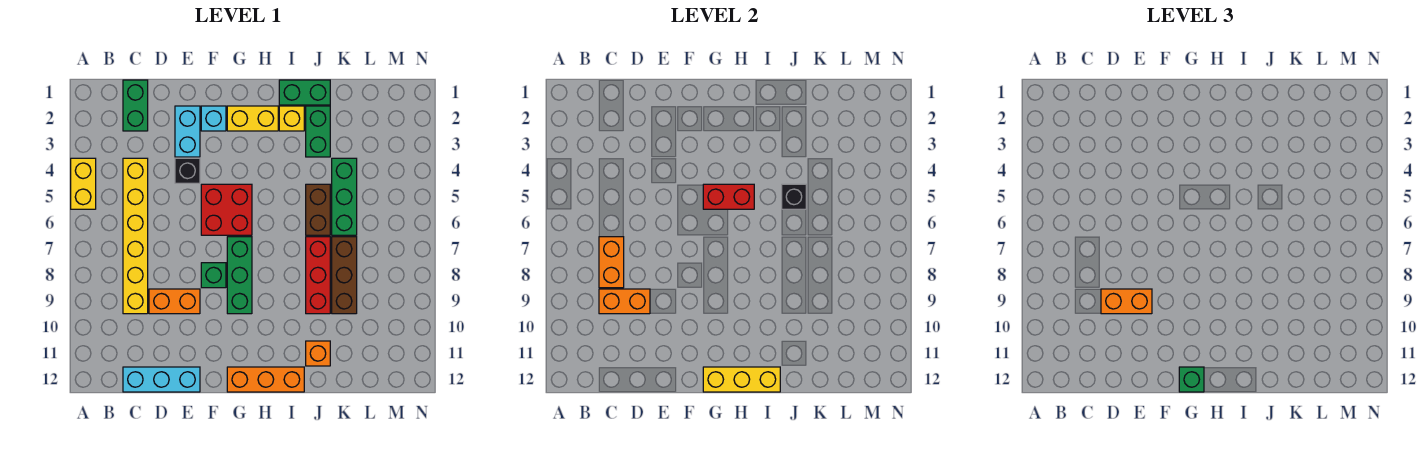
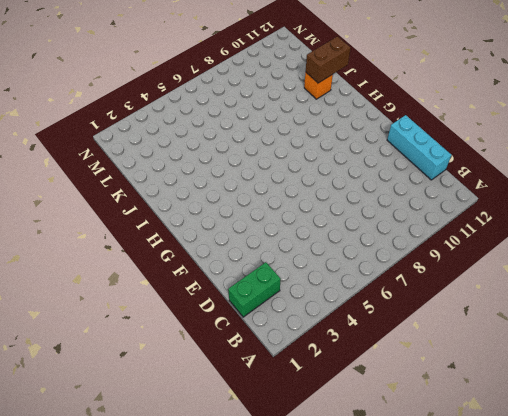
brown 1x2 brick [306,36,351,83] -> brown 1x2 brick moved to [306,184,330,235]
none -> yellow 1x2 brick [71,158,96,209]
none -> yellow 1x6 brick [123,158,148,314]
none -> orange 1x2 brick [149,289,200,314]

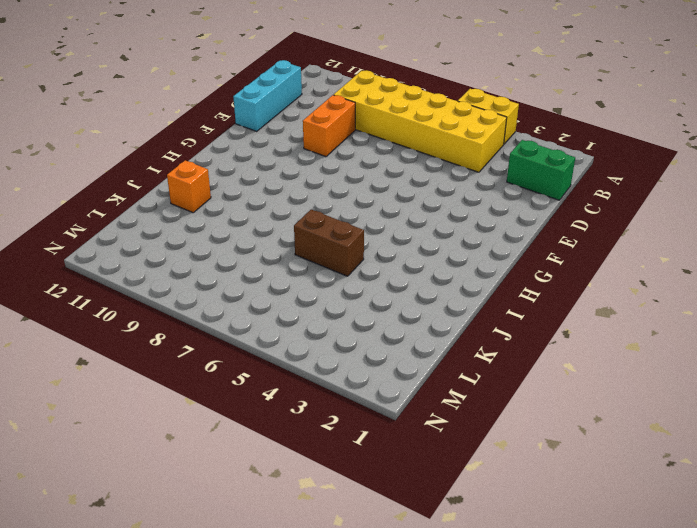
yellow 2x6 brick [334,71,507,172] -> yellow 1x6 brick [123,158,148,314]
none -> cyan 1x2 brick [175,106,200,157]
none -> black 1x1 brick [175,158,200,183]
none -> cyan 1x1 brick [201,106,226,131]

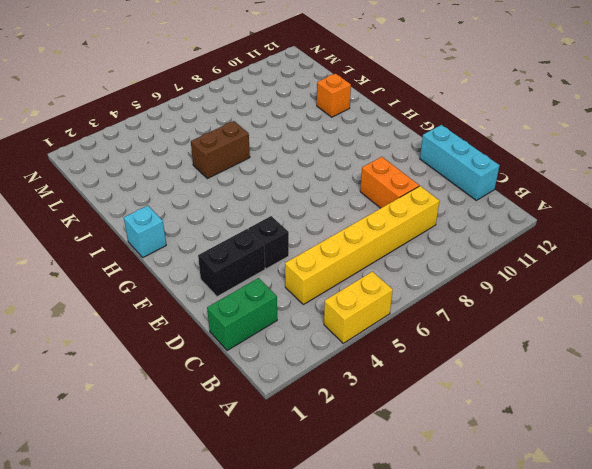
black 1x2 brick [198,229,265,297] -> cyan 1x2 brick [175,106,200,157]
cyan 1x1 brick [124,206,166,257] -> cyan 1x1 brick moved to [201,106,226,131]
none -> red 2x2 brick [201,184,252,235]
none -> green 1x1 brick [201,263,226,288]
none -> yellow 1x2 brick [227,106,278,131]

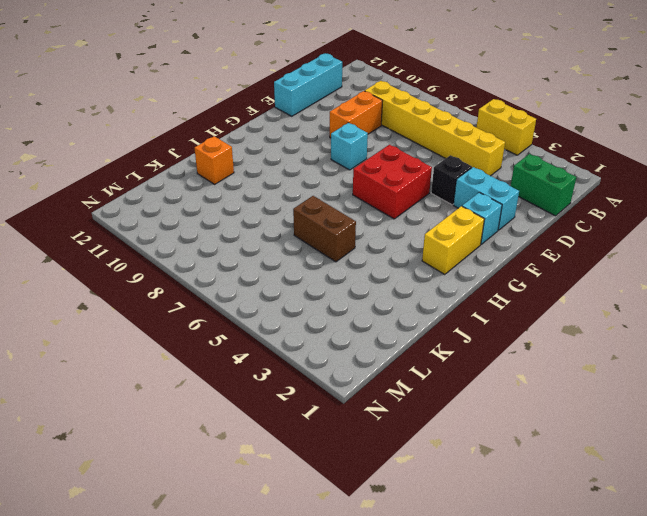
cyan 1x1 brick [331,123,368,170] -> green 1x1 brick [201,263,226,288]
none -> green 1x3 brick [227,237,252,314]
none -> orange 1x3 brick [227,367,304,392]
none -> green 1x2 brick [279,80,330,105]

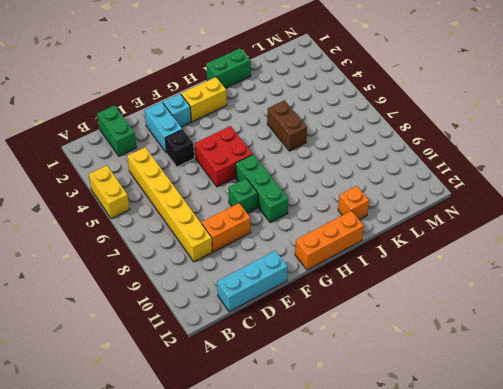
none -> yellow 1x1 brick [279,106,304,131]
none -> green 1x2 brick [306,106,330,157]
none -> red 1x3 brick [306,237,330,314]

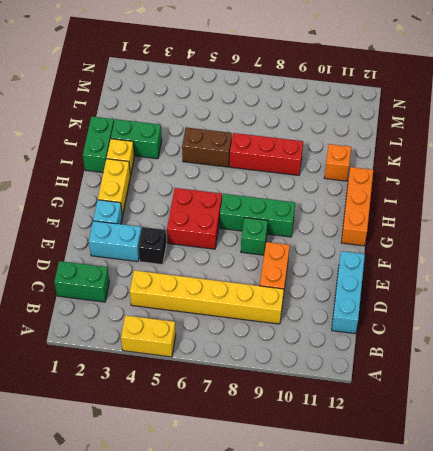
none -> green 1x3 brick [332,158,357,235]
none -> brown 1x3 brick [332,237,357,314]
none -> orange 1x2 brick [599,237,624,288]

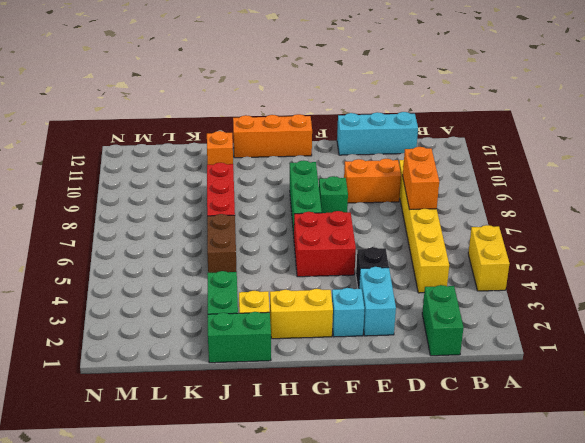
none -> green 1x3 brick [332,158,357,235]
none -> brown 1x3 brick [332,237,357,314]
none -> orange 1x2 brick [599,289,650,314]

